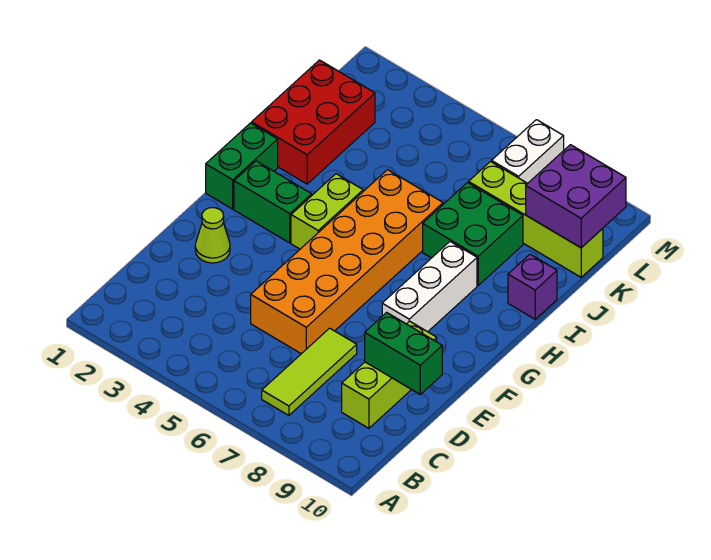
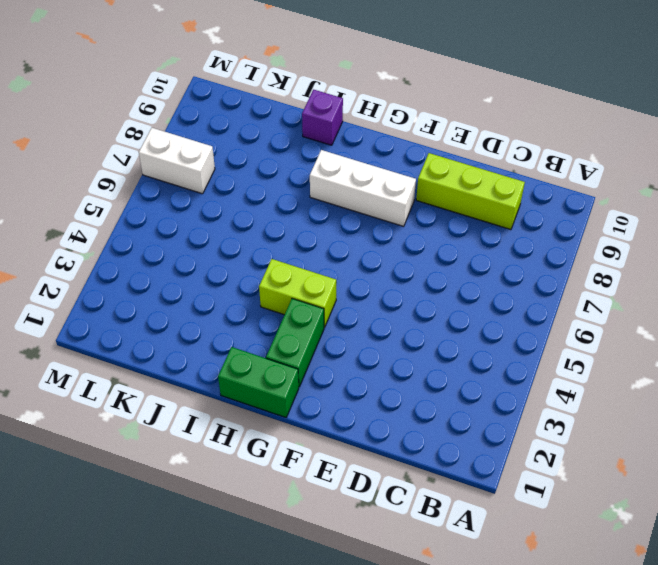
none -> lime 1x3 tile [262,328,357,415]
none -> orange 2x6 brick [251,170,443,354]
none -> lime 1x1 cone [195,208,230,263]

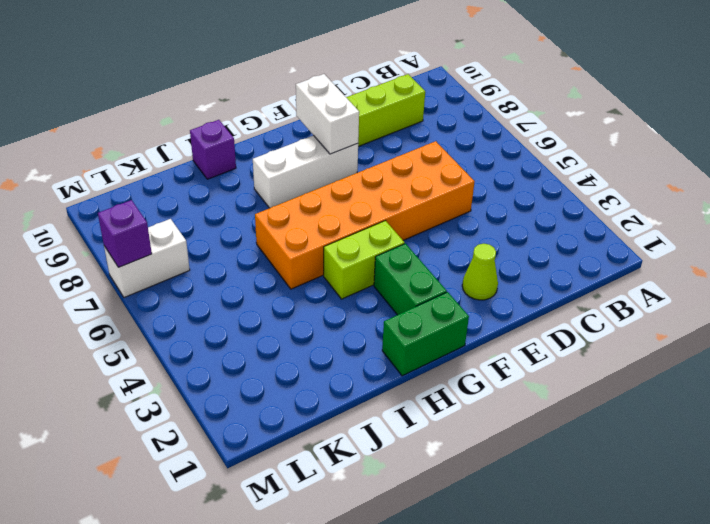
white 1x2 brick [296,74,359,154] -> none
purple 1x1 brick [98,200,152,267] -> none
none -> lime 1x3 tile [262,328,357,415]
none -> red 2x3 brick [252,60,375,184]
none -> green 2x2 brick [423,183,523,285]

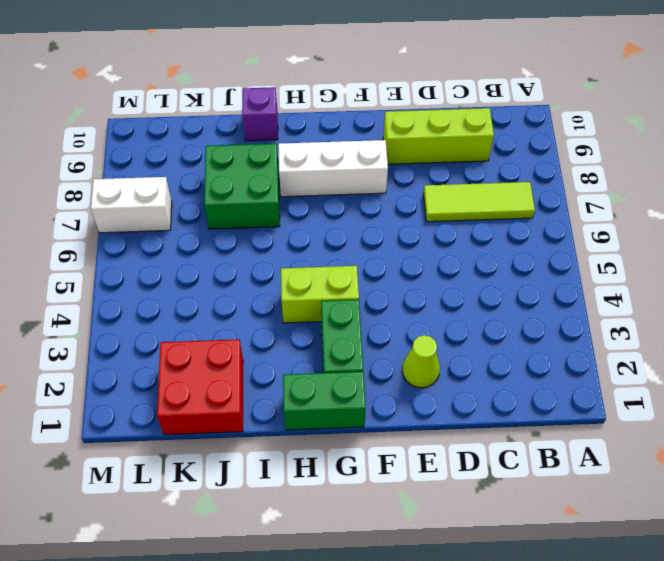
red 2x2 brick [157,339,243,435] -> red 2x3 brick [252,60,375,184]
none -> orange 2x6 brick [251,170,443,354]
none -> lime 1x4 brick [469,162,603,277]
none -> green 1x2 brick [365,312,442,394]

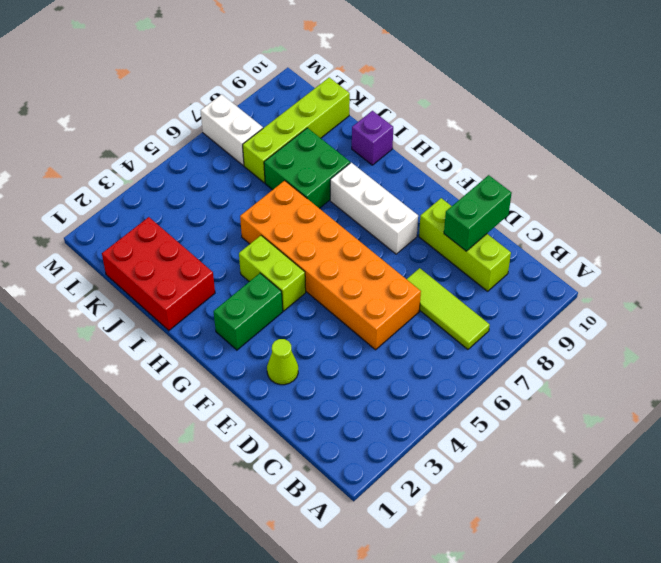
none -> green 1x2 brick [206,123,278,209]
none -> purple 2x2 brick [526,145,626,248]

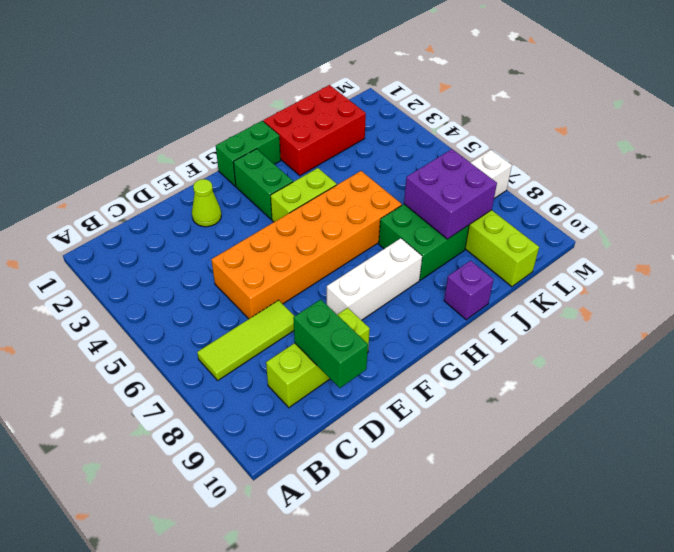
purple 2x2 brick [404,149,497,239] -> purple 2x2 brick moved to [526,145,626,248]

